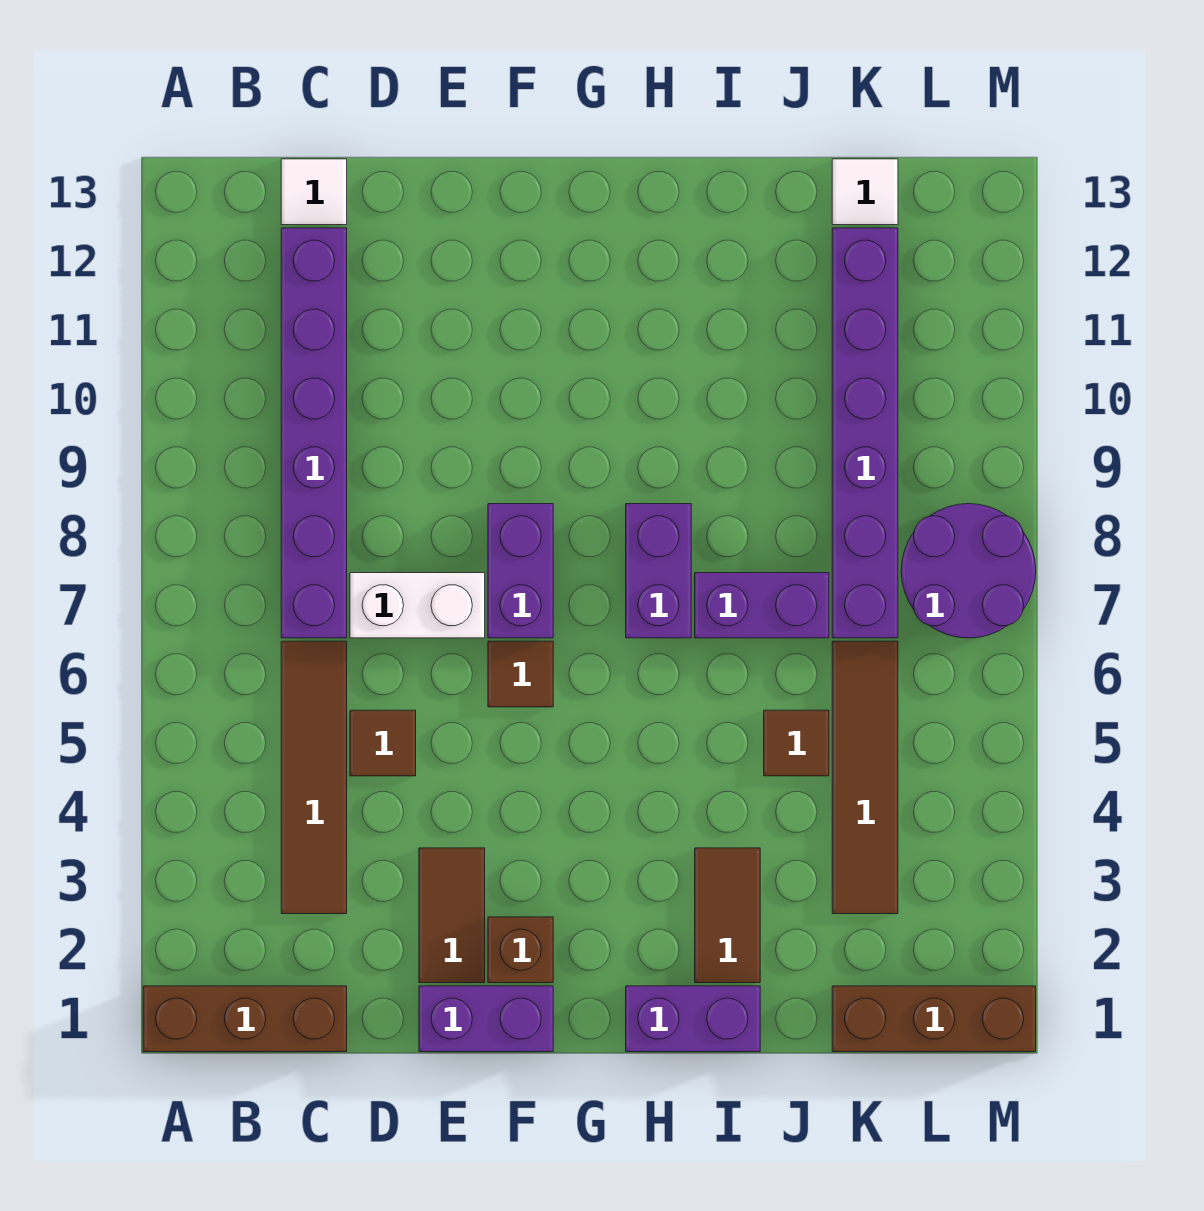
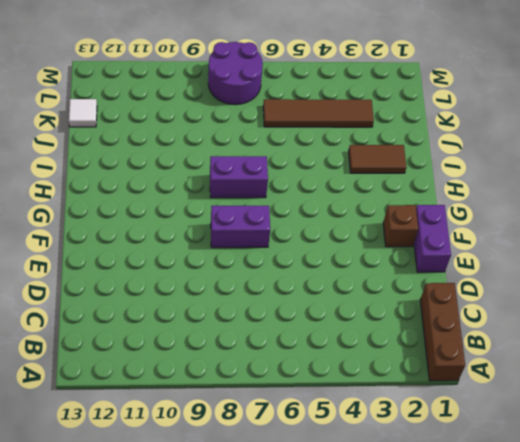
none -> brown 1x4 tile [281,641,347,914]
none -> purple 1x6 brick [281,228,347,638]
none -> white 1x1 tile [281,159,347,225]

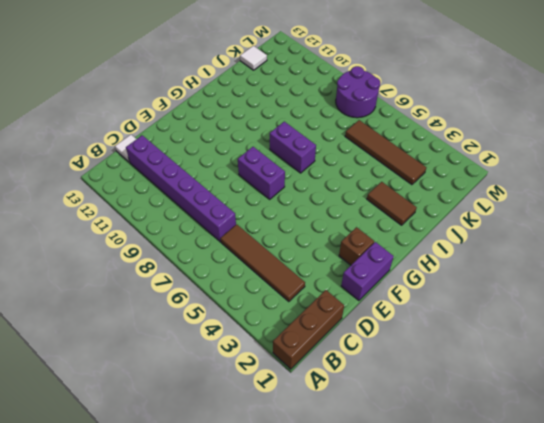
none -> brown 1x1 tile [350,710,416,776]
none -> white 1x2 brick [350,573,485,638]
none -> brown 1x2 tile [419,848,485,983]

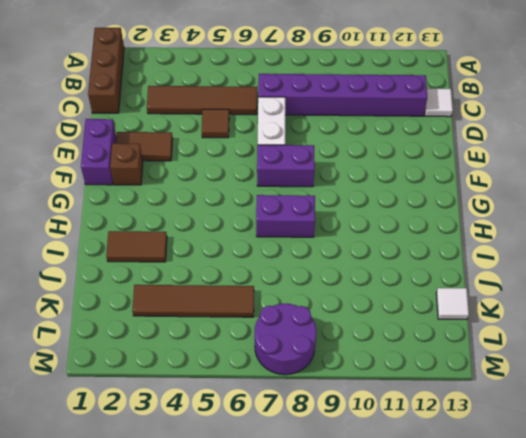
none -> brown 1x1 tile [488,641,553,707]
none -> purple 1x2 brick [626,986,760,1052]
none -> purple 1x2 brick [695,573,829,638]

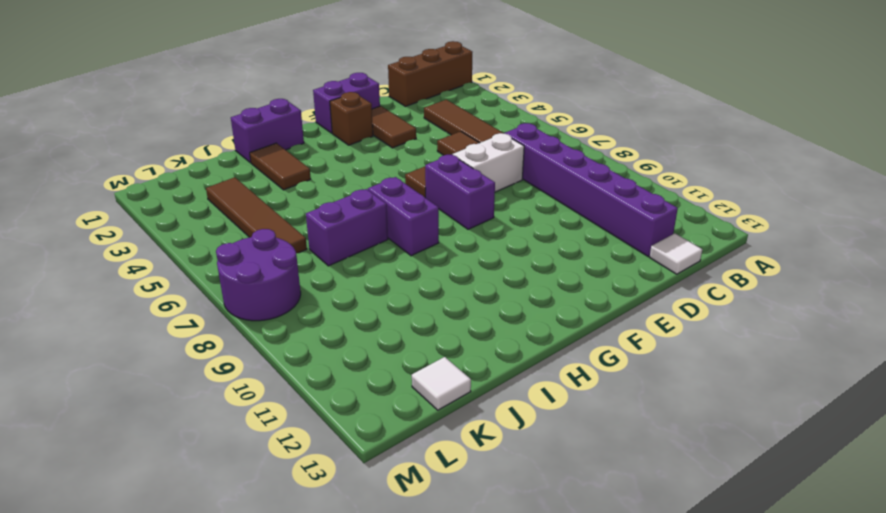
none -> brown 1x1 tile [764,710,829,776]
none -> brown 1x3 brick [832,986,1036,1052]
none -> purple 1x6 brick [832,228,898,638]

